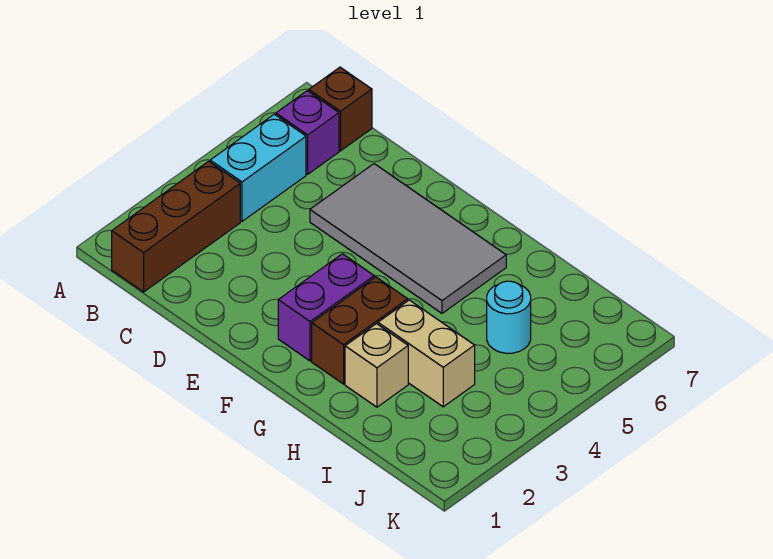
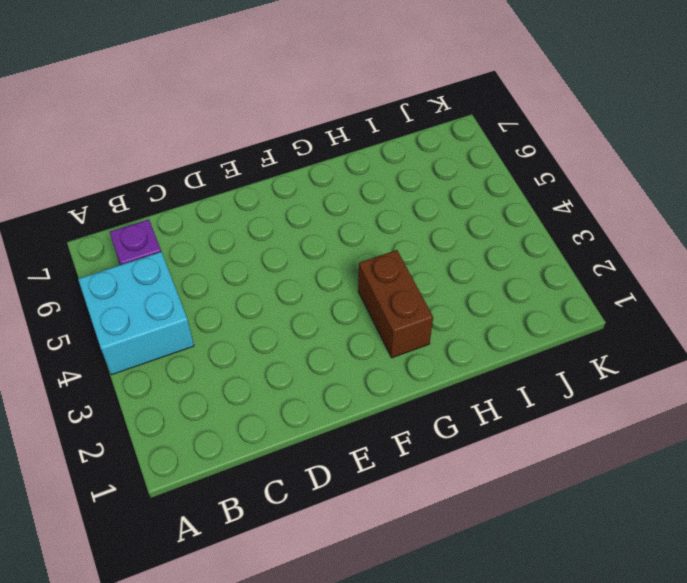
cyan 2x2 brick [78,252,194,375] -> cyan 1x2 brick [210,114,306,221]
none -> brown 1x3 brick [112,161,240,292]
none -> brown 1x1 brick [309,67,372,151]

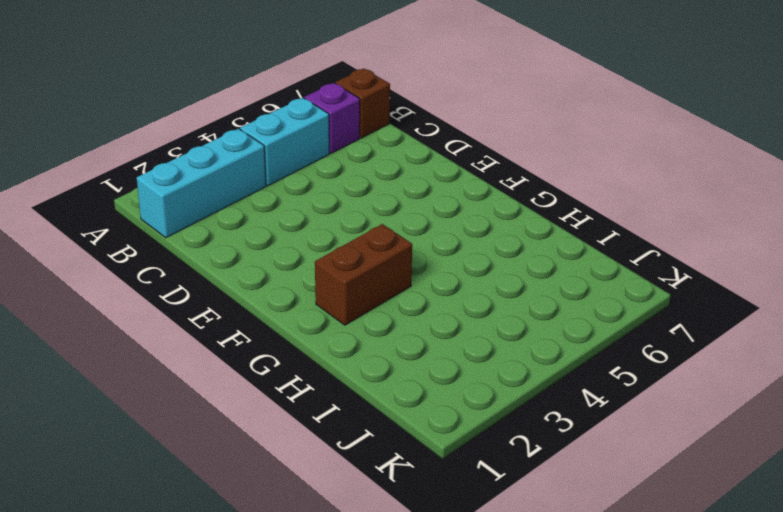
cyan 1x3 brick [137,129,266,238] -> brown 1x3 brick [112,161,240,292]
none -> grey 2x4 tile [310,164,506,313]
none -> purple 1x2 brick [278,254,374,361]

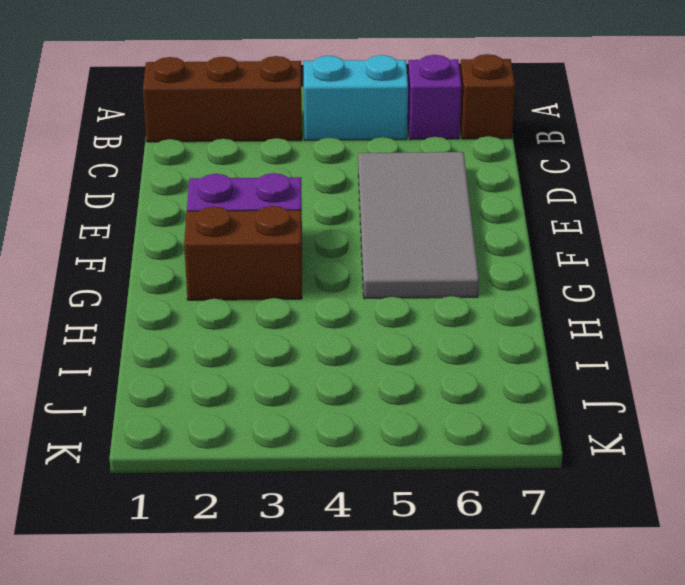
none -> tan 1x1 brick [345,324,408,407]
none -> tan 1x2 brick [378,300,475,407]

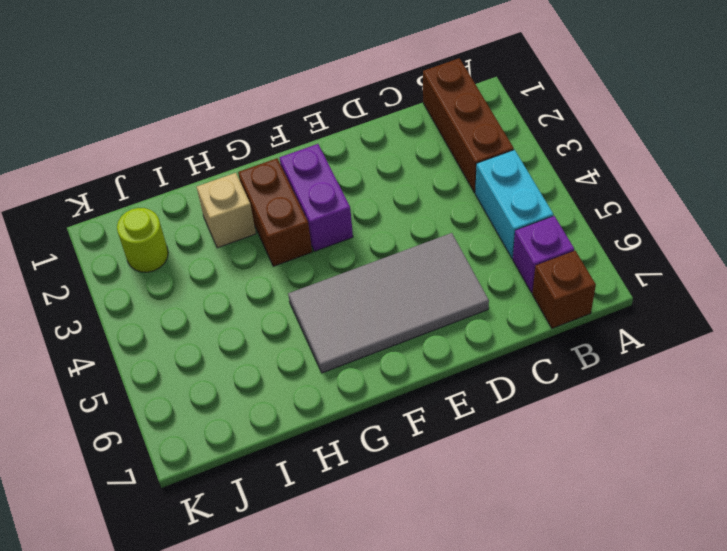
lime 1x1 round brick [117,208,168,272] -> none
none -> tan 1x2 brick [378,300,475,407]
none -> cyan 1x1 round brick [487,281,531,353]

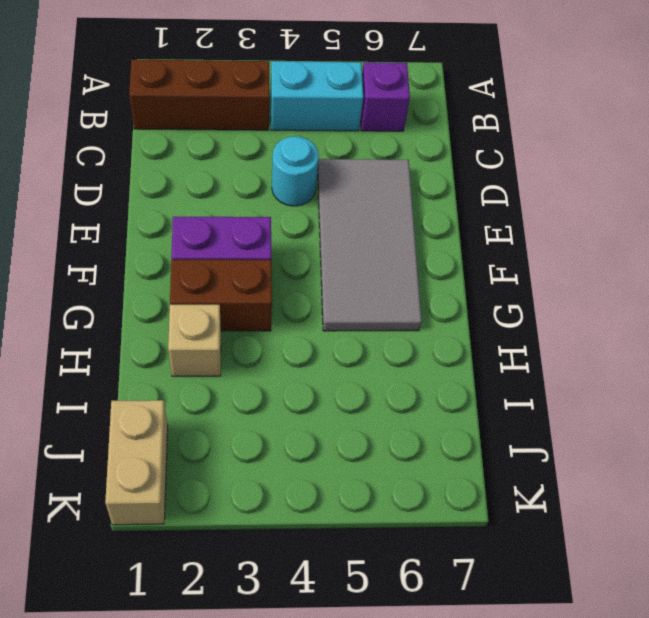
cyan 1x1 round brick [272,136,319,206] -> cyan 1x1 round brick moved to [487,281,531,353]
tan 1x2 brick [105,400,168,525] -> tan 1x2 brick moved to [378,300,475,407]
none -> brown 1x1 brick [309,67,372,151]

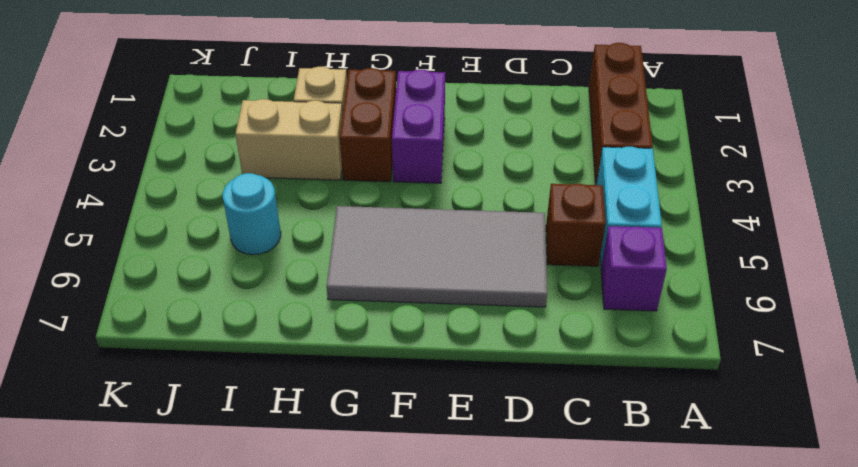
brown 1x1 brick [546,184,606,266] -> brown 1x1 brick moved to [309,67,372,151]

